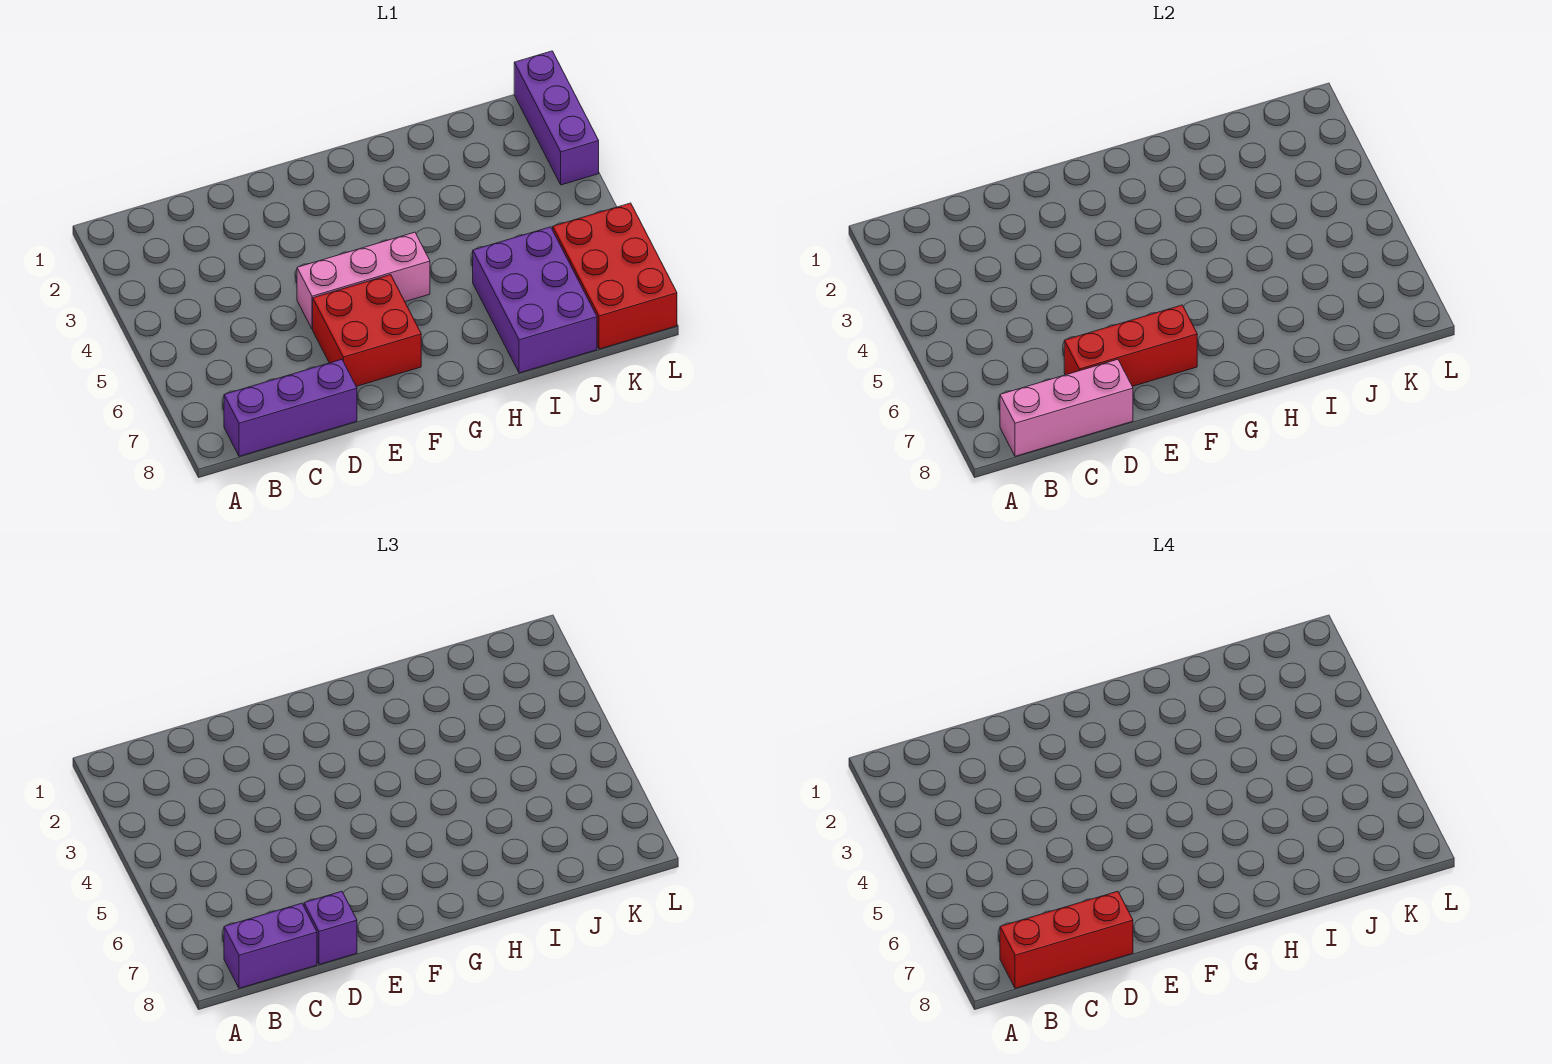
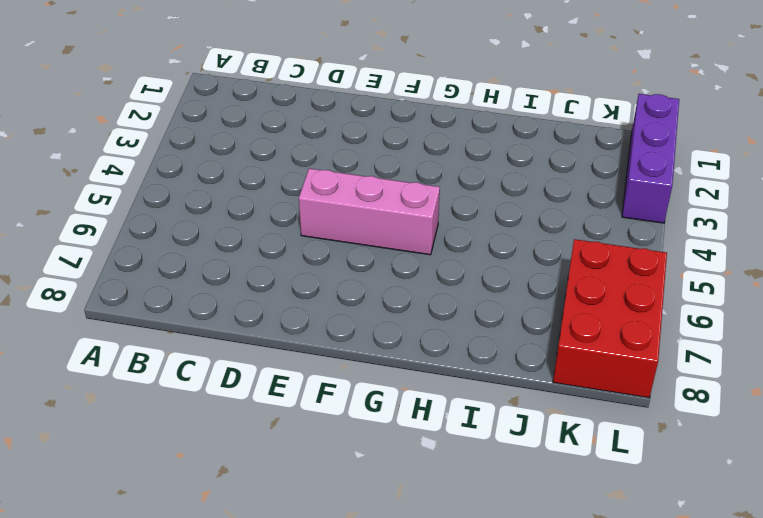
none -> purple 1x3 brick [224,359,357,456]
none -> red 2x2 brick [313,275,421,386]

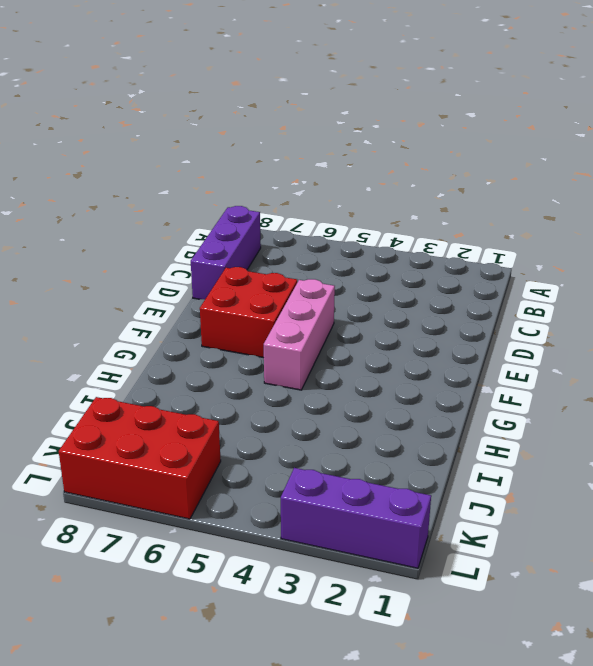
none -> purple 2x3 brick [473,227,597,373]
none -> pink 1x3 brick [1000,359,1133,456]

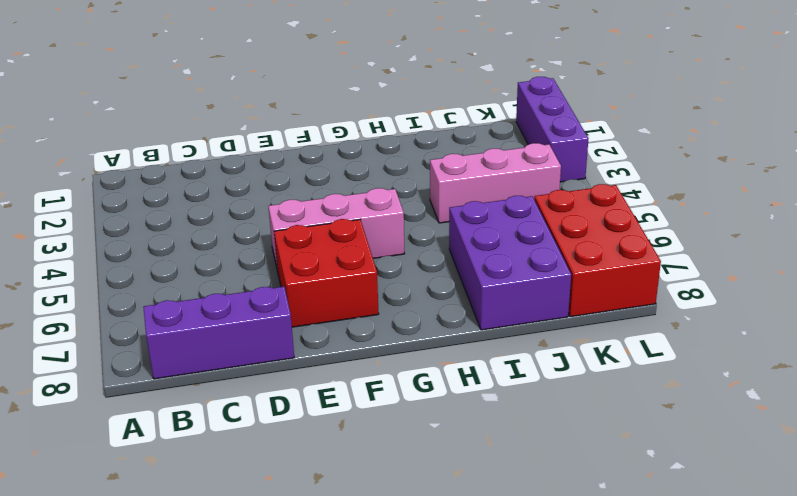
pink 1x3 brick [430,143,561,223] -> pink 1x3 brick moved to [1000,359,1133,456]
none -> red 1x3 brick [1064,305,1197,386]
none -> purple 1x2 brick [224,903,317,988]

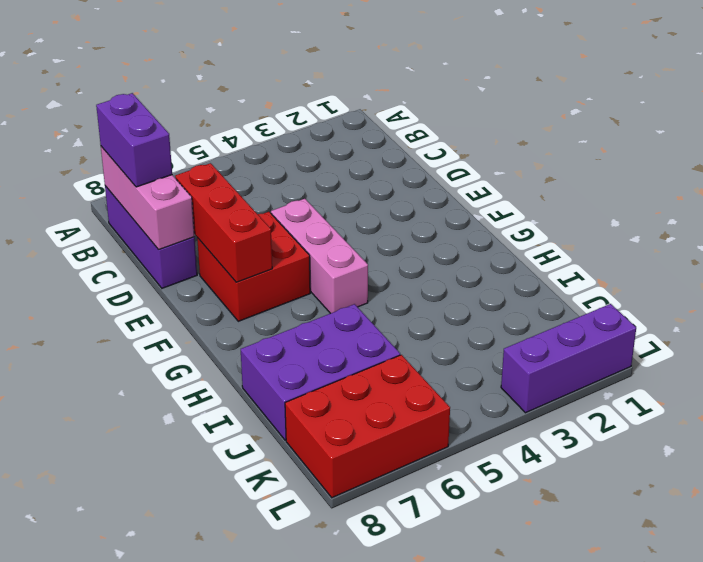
none -> purple 1x1 brick [304,891,357,965]
none -> red 1x3 brick [1000,891,1133,988]

